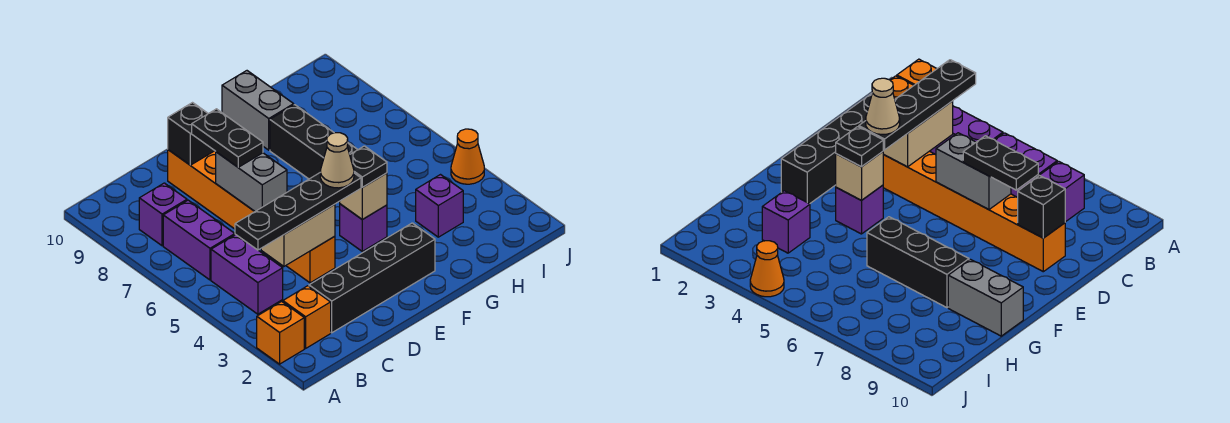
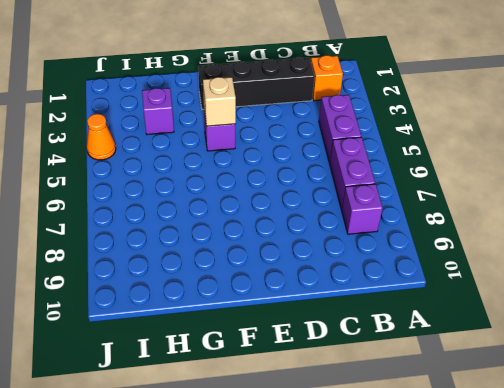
none -> orange 1x1 brick [257,301,304,364]
none -> orange 1x6 brick [168,150,335,283]
none -> black 1x3 brick [270,105,358,179]

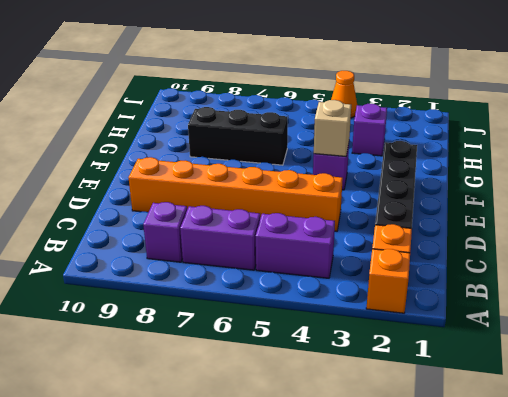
none -> grey 1x2 brick [222,71,294,150]
none -> tan 1x2 brick [261,204,335,266]
none -> grey 1x2 brick [216,152,287,211]

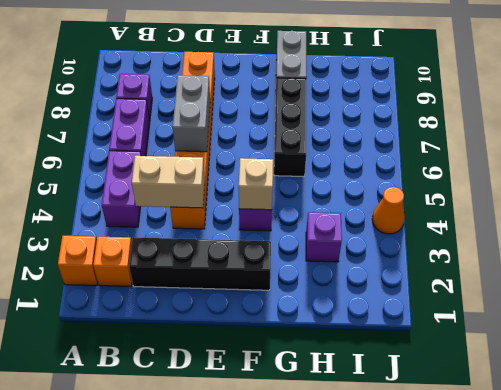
none -> black 1x1 brick [168,103,215,165]
none -> black 1x4 plate [235,173,361,250]
none -> black 1x2 plate [192,109,263,167]

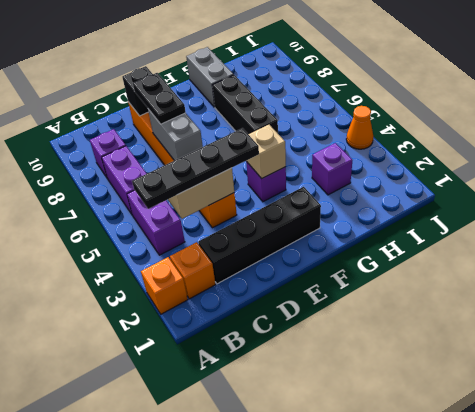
none -> black 1x1 plate [350,146,387,187]
none -> tan 1x1 cone [320,133,354,188]

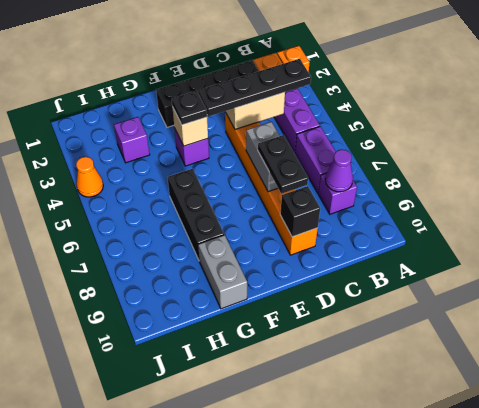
purple 1x1 cone [325,150,353,192] -> none
none -> tan 1x1 cone [320,133,354,188]

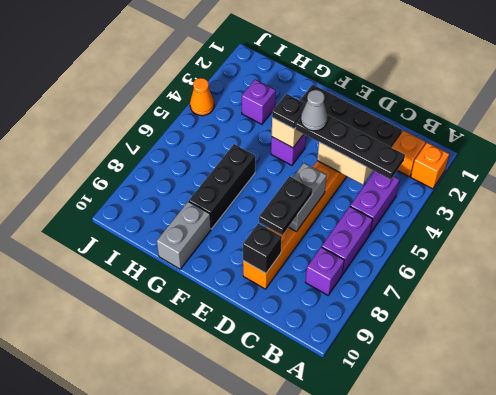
grey 1x1 cone [301,90,328,131] -> tan 1x1 cone [320,133,354,188]

